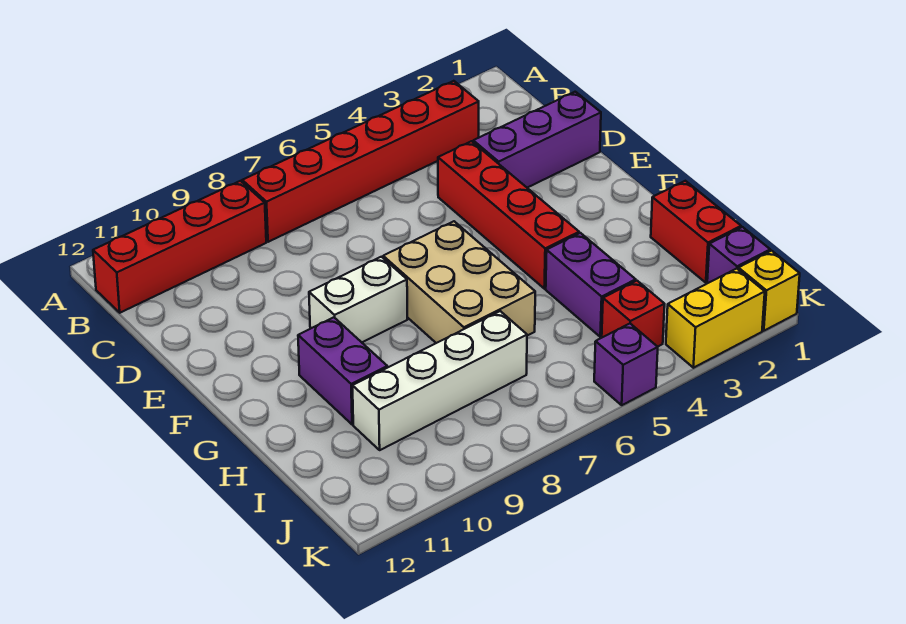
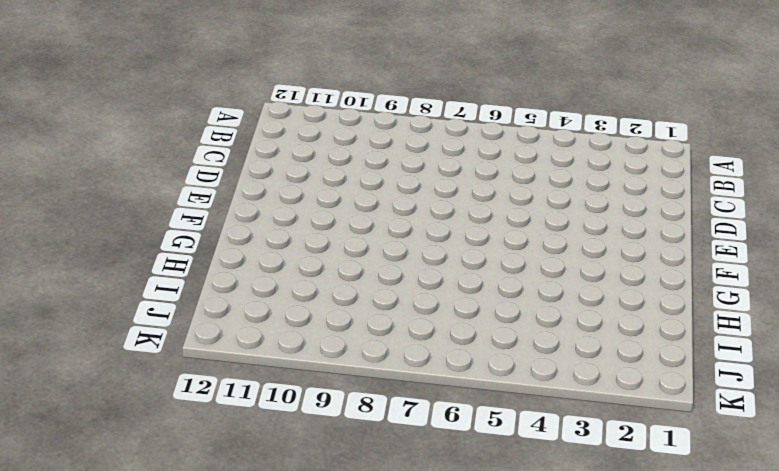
none -> red 1x6 brick [242,81,479,242]
none -> red 1x4 brick [93,181,266,313]
none -> purple 1x3 brick [473,92,601,188]

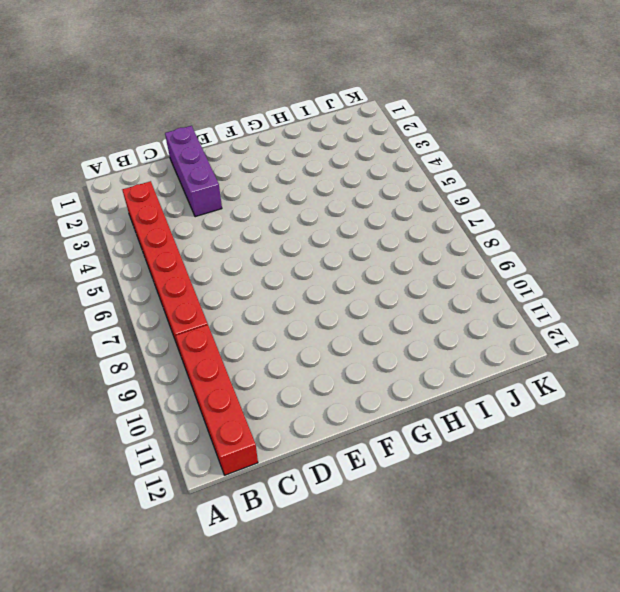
none -> red 1x4 brick [438,141,579,289]
none -> tan 2x3 brick [383,221,535,343]
none -> white 1x2 brick [309,257,407,342]

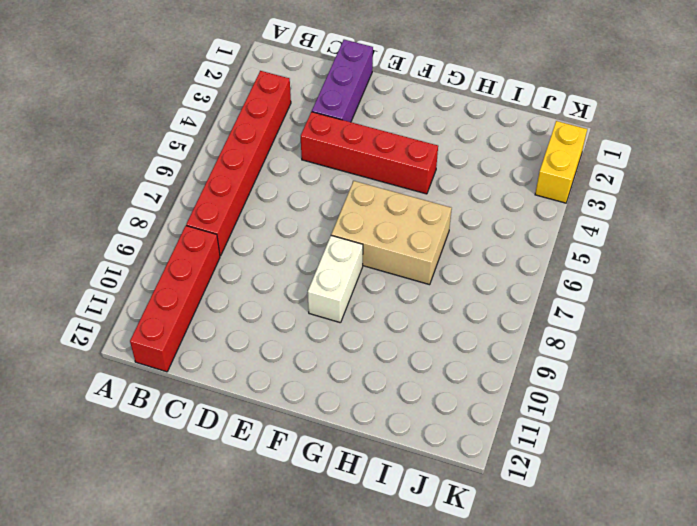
none -> purple 1x2 brick [298,317,387,425]
none -> red 1x2 brick [651,181,741,283]
none -> purple 1x2 brick [546,233,636,337]

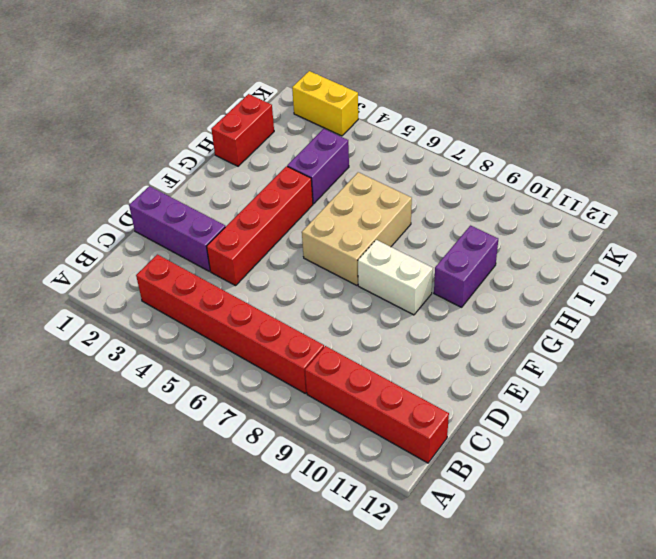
none -> white 1x4 brick [353,311,527,450]
none -> purple 1x1 brick [707,227,770,283]
none -> red 1x1 brick [602,281,665,347]

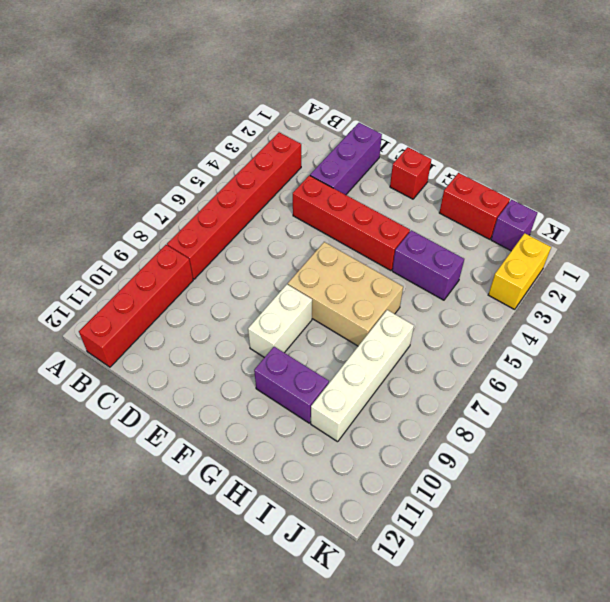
red 1x1 brick [390,147,431,199] -> red 1x1 brick moved to [602,281,665,347]
none -> yellow 1x1 brick [738,251,800,331]
none -> purple 1x1 brick [594,324,658,405]

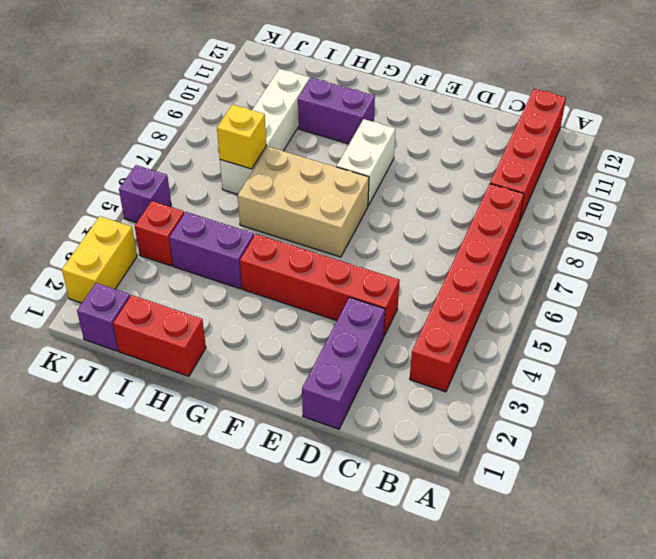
yellow 1x1 brick [217,105,266,169] -> yellow 1x1 brick moved to [738,251,800,331]

